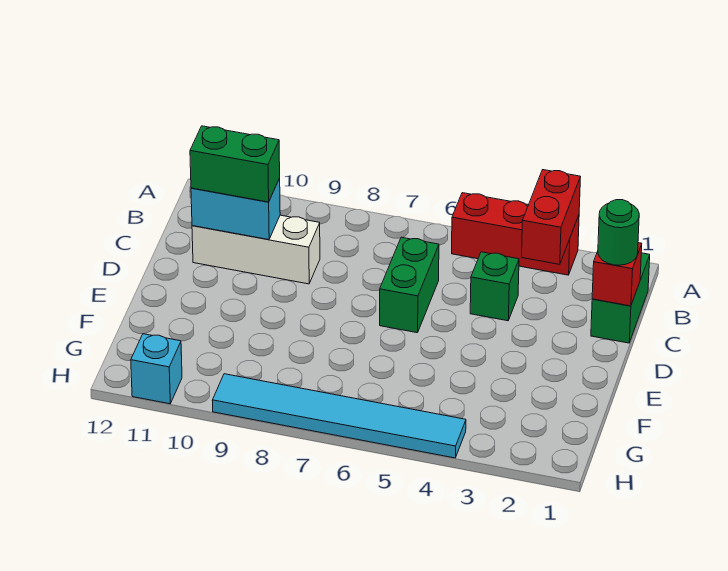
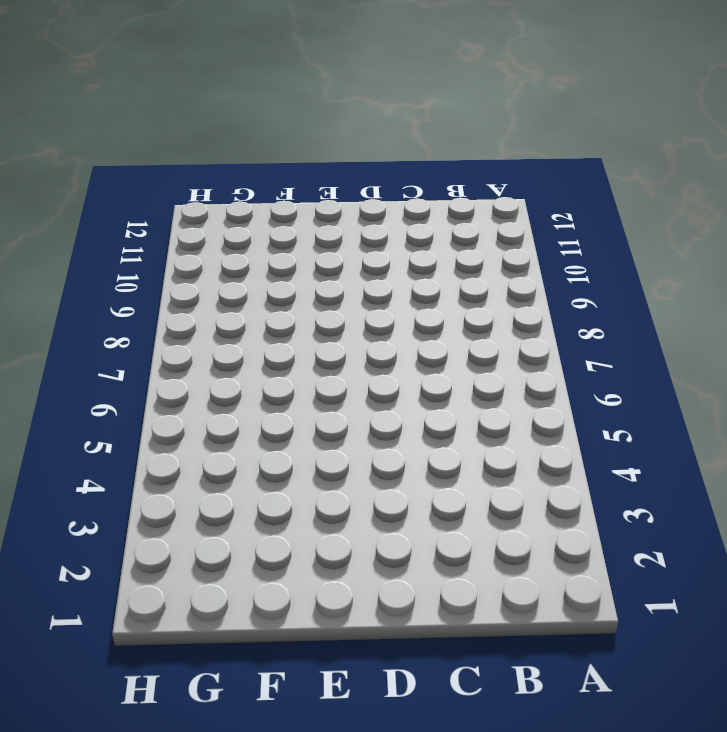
none -> red 1x3 brick [452,193,579,275]
none -> green 1x2 brick [591,253,650,343]
none -> green 1x1 brick [470,252,519,321]

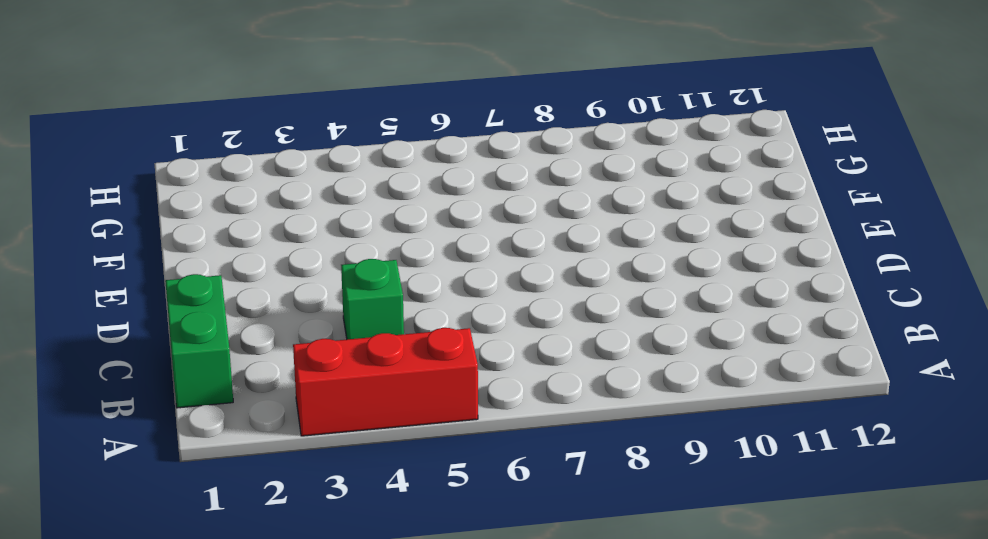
none -> green 1x2 brick [380,237,439,333]
none -> white 1x3 brick [192,215,320,284]
none -> cyan 1x6 tile [212,374,466,458]

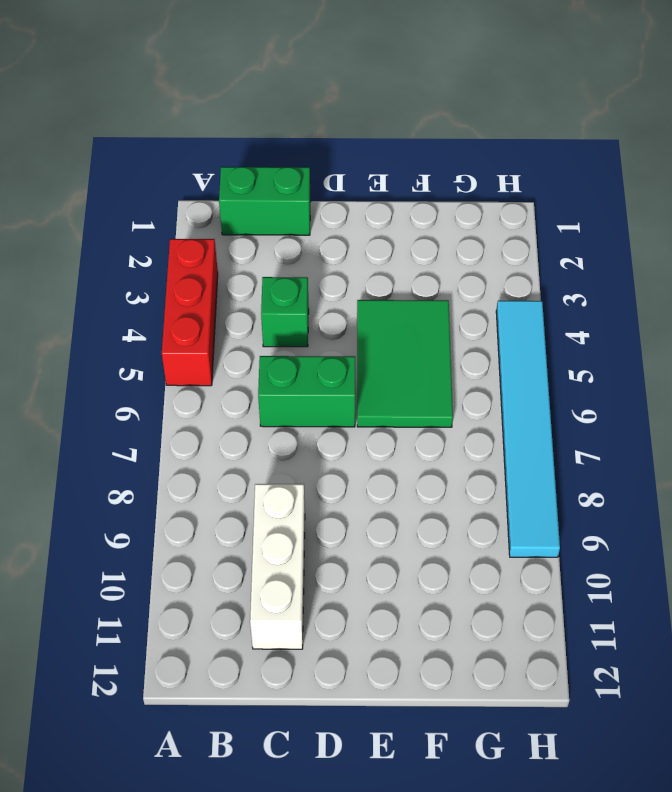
green 2x3 tile [357,300,453,427] -> none
none -> cyan 1x1 brick [131,334,182,404]
none -> red 1x2 brick [522,170,581,264]
none -> red 1x1 brick [592,243,642,306]

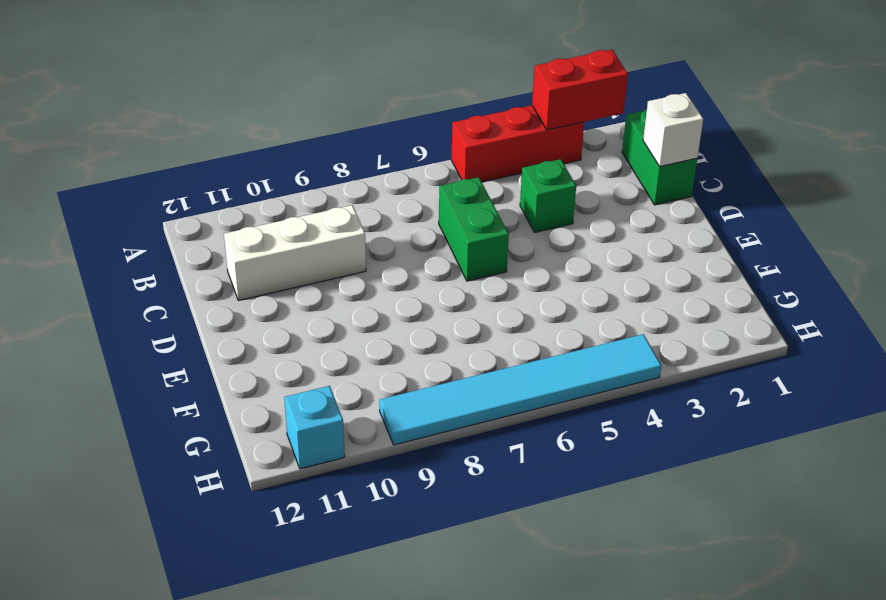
red 1x2 brick [532,50,628,130] -> red 1x2 brick turned to [522,170,581,264]
white 1x1 brick [643,93,703,167] -> red 1x1 brick [592,243,642,306]
none -> cyan 1x2 brick [191,179,280,240]
none -> green 1x1 round brick [598,200,639,265]
none -> green 1x2 brick [190,126,280,202]

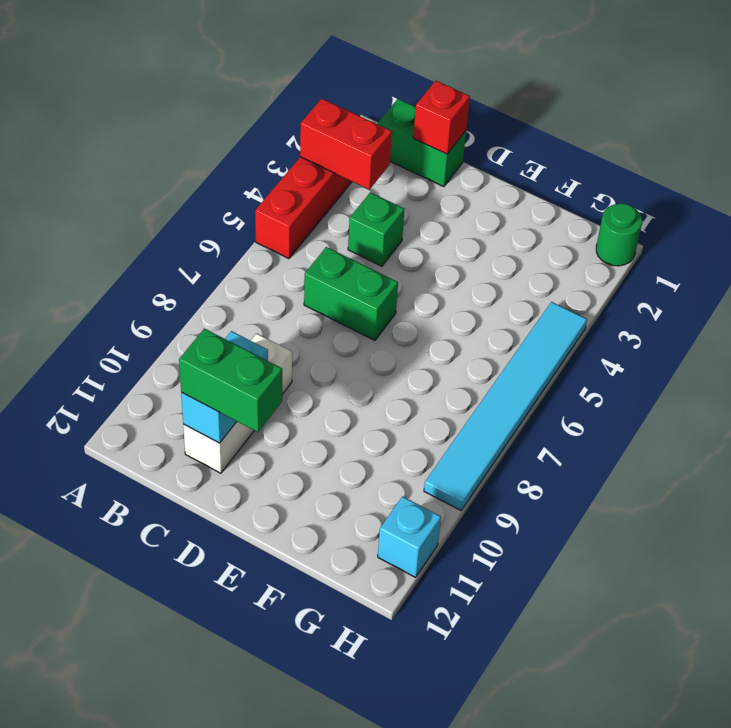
green 1x2 brick [179,329,282,432] -> green 1x2 brick turned to [190,126,280,202]
green 1x1 round brick [596,204,642,266] -> green 1x1 round brick moved to [598,200,639,265]

